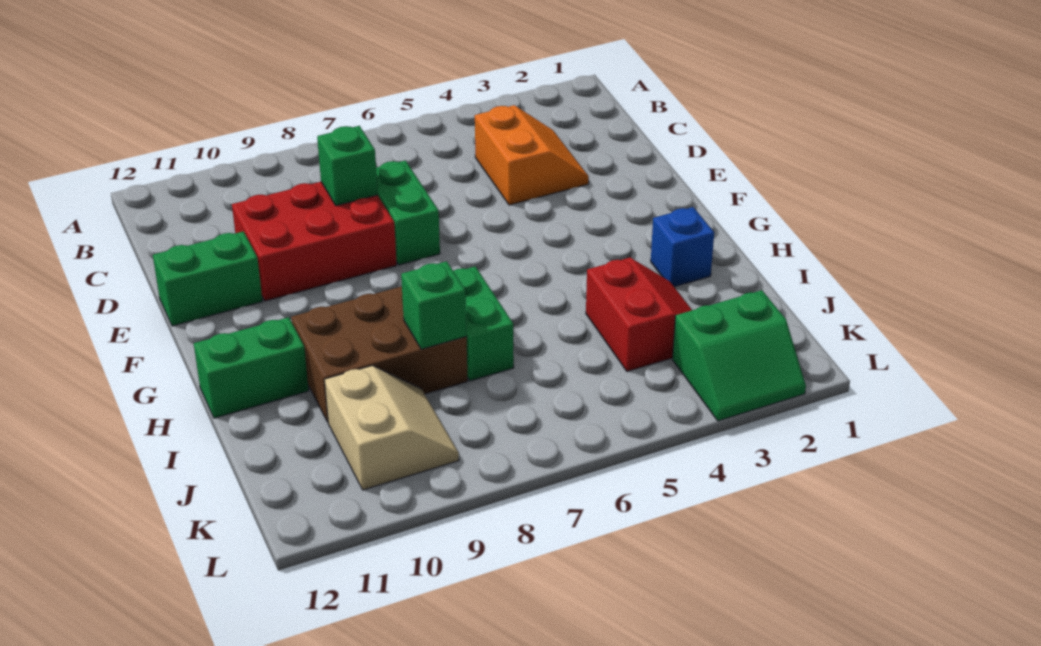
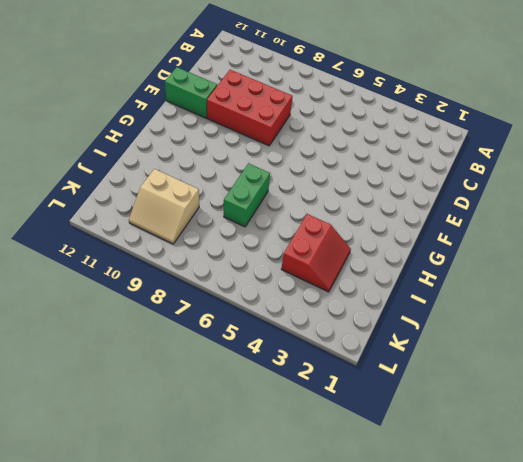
tan 2x2 slope [129,169,199,244] -> tan 2x2 slope turned to [324,366,459,490]
none -> orange 2x2 slope [475,105,589,205]
none -> green 1x2 brick [376,160,440,265]
none -> blue 1x1 brick [651,207,714,287]

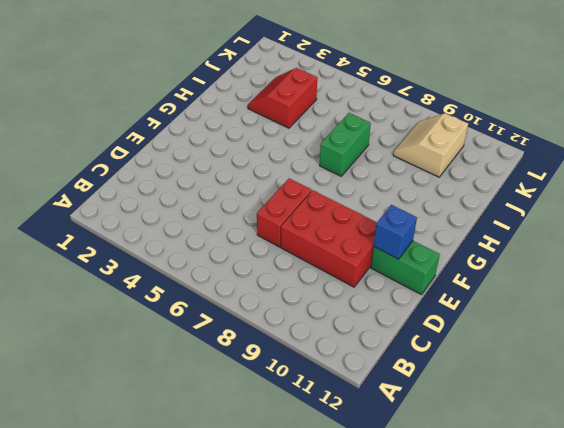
red 1x2 brick [257,178,312,247] -> green 1x2 brick [376,160,440,265]
blue 1x1 brick [374,205,417,259] -> blue 1x1 brick moved to [651,207,714,287]
none -> orange 2x2 slope [475,105,589,205]
none -> brown 2x3 brick [291,286,468,422]
none -> green 1x2 brick [194,317,309,418]

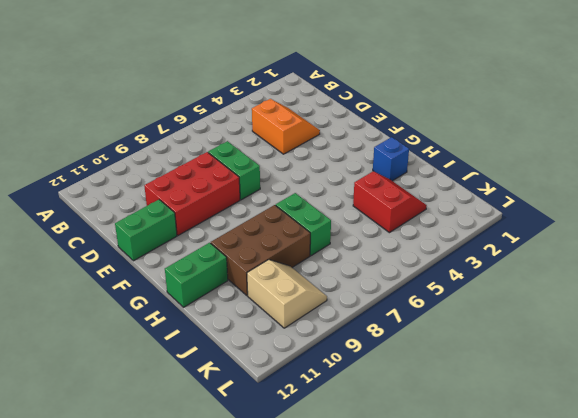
none -> green 2x2 slope [672,290,806,421]
none -> green 1x1 brick [317,126,378,206]
none -> green 1x1 brick [401,261,466,349]

